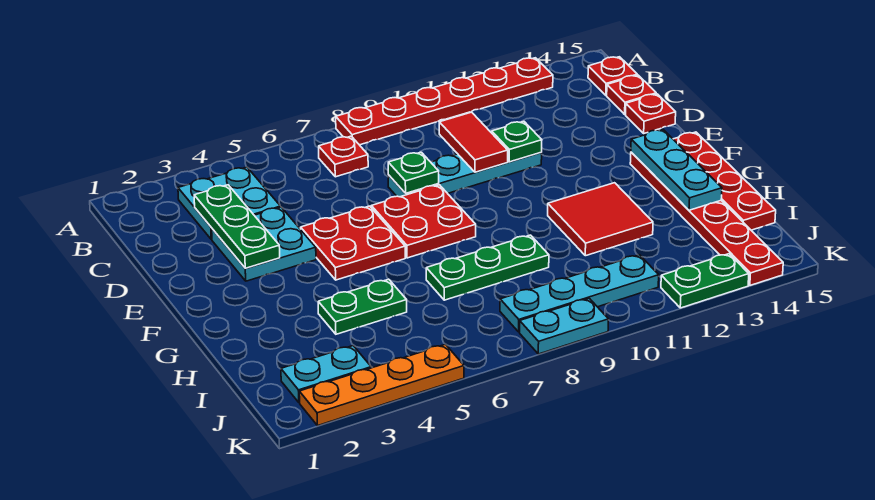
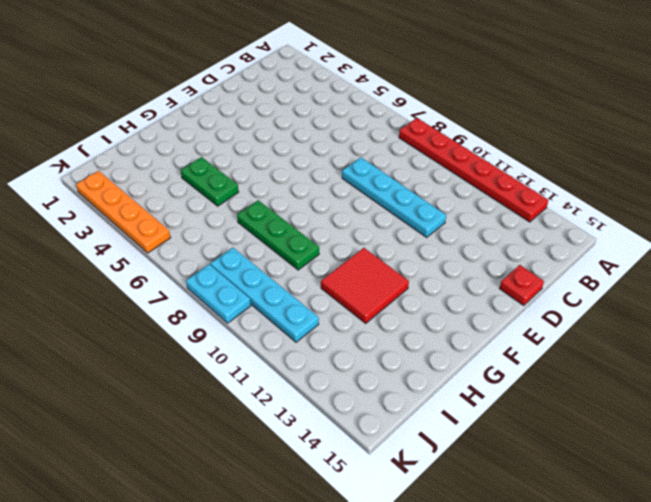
none -> cyan 2x2 plate [178,167,281,239]
none -> red 1x1 plate [319,136,368,177]
none -> red 1x1 plate [588,57,637,96]

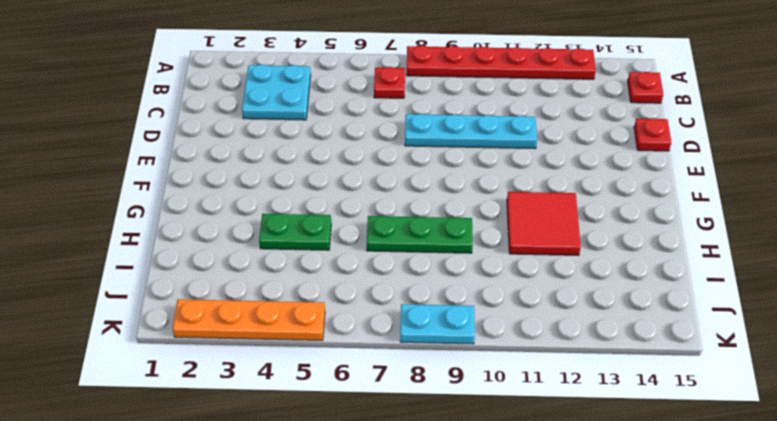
none -> red 1x1 plate [607,75,656,114]
none -> cyan 2x2 plate [212,207,316,281]
none -> red 2x2 plate [301,206,405,280]

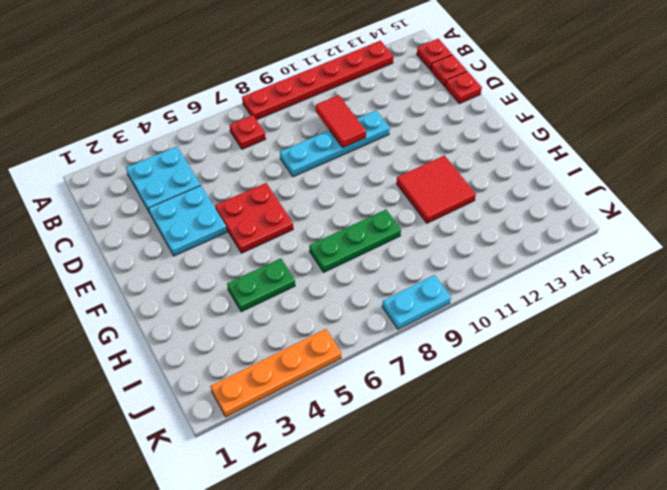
none -> red 2x2 plate [371,185,476,258]
none -> red 1x6 plate [630,152,783,285]
none -> red 1x4 plate [673,132,776,230]

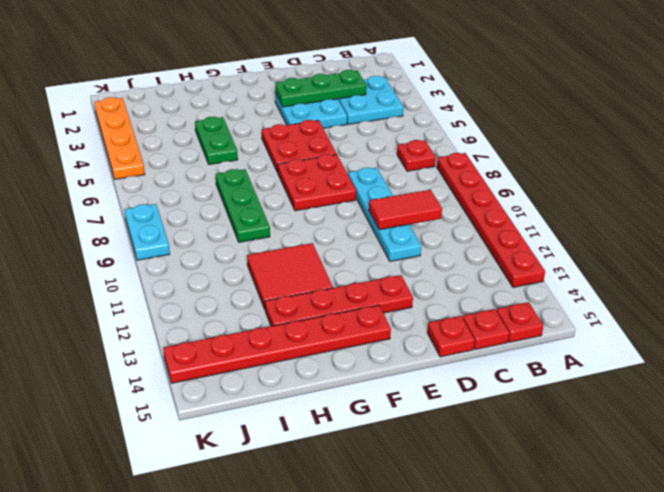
red 1x4 plate [265,275,413,326] -> red 1x4 plate moved to [673,132,776,230]
none -> cyan 1x2 plate [281,346,371,403]
none -> cyan 1x4 plate [500,255,659,332]
none -> green 1x2 plate [661,254,749,308]

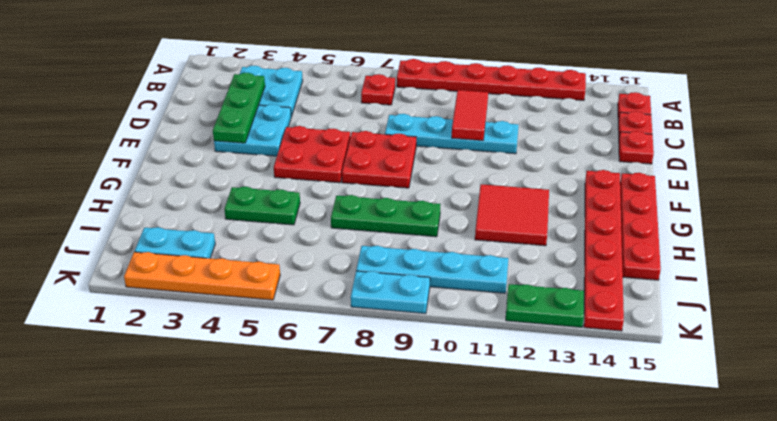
none -> green 1x1 plate [388,152,439,193]
none -> green 1x1 plate [492,121,542,162]
none -> cyan 1x3 plate [631,130,722,210]

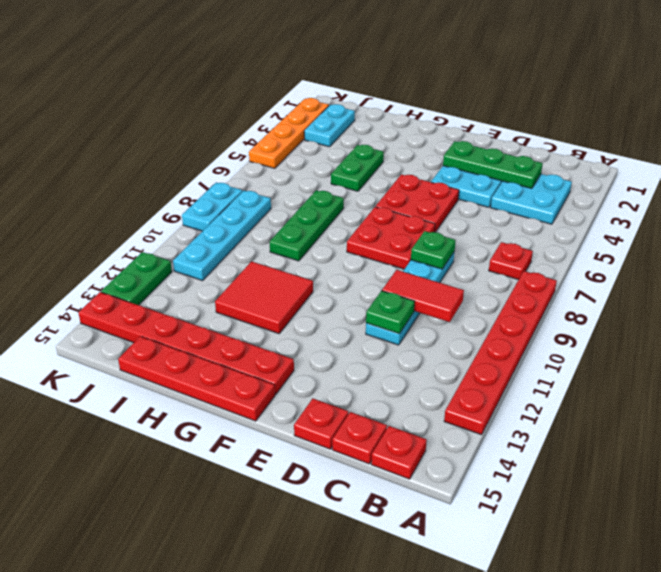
none -> cyan 1x3 plate [631,130,722,210]

